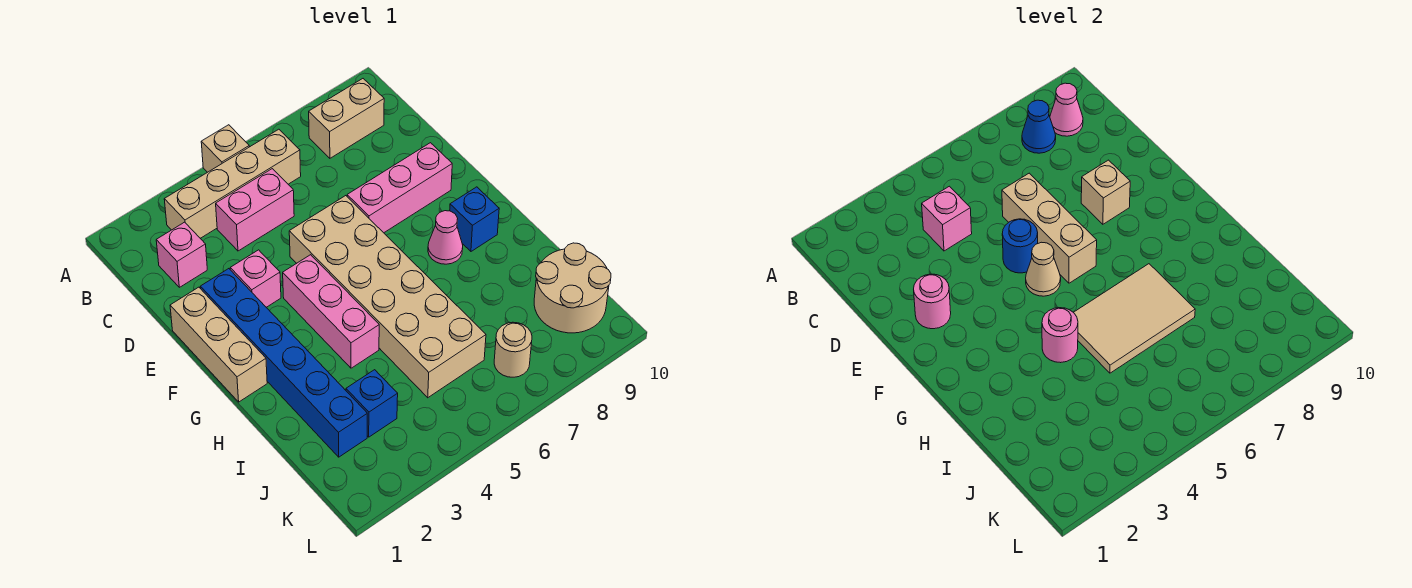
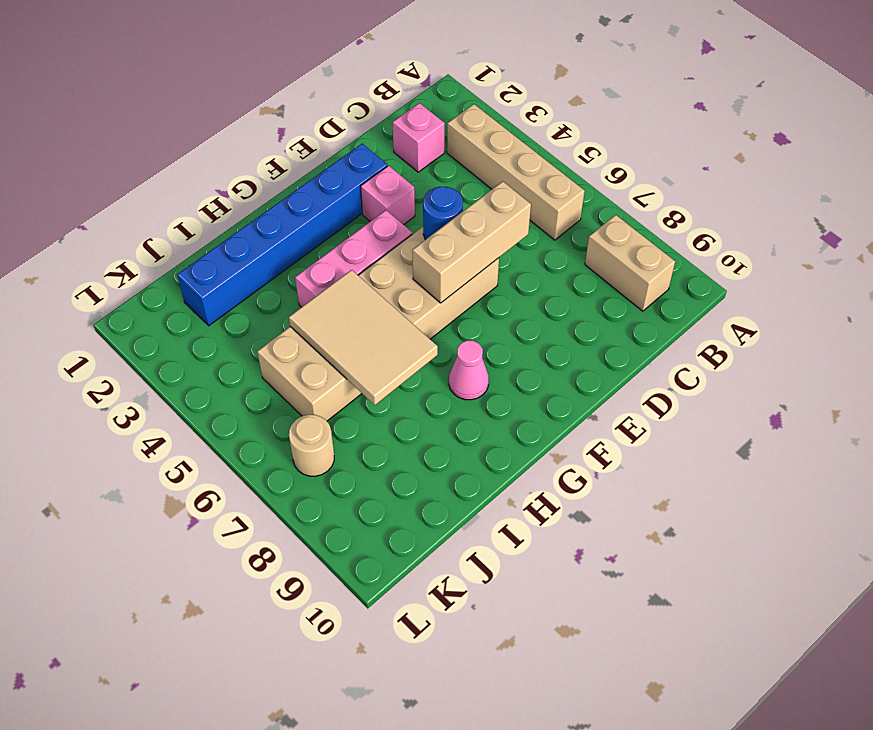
none -> tan 1x1 brick [201,125,249,172]
none -> pink 1x2 brick [216,169,294,251]
none -> tan 1x3 brick [170,287,267,402]

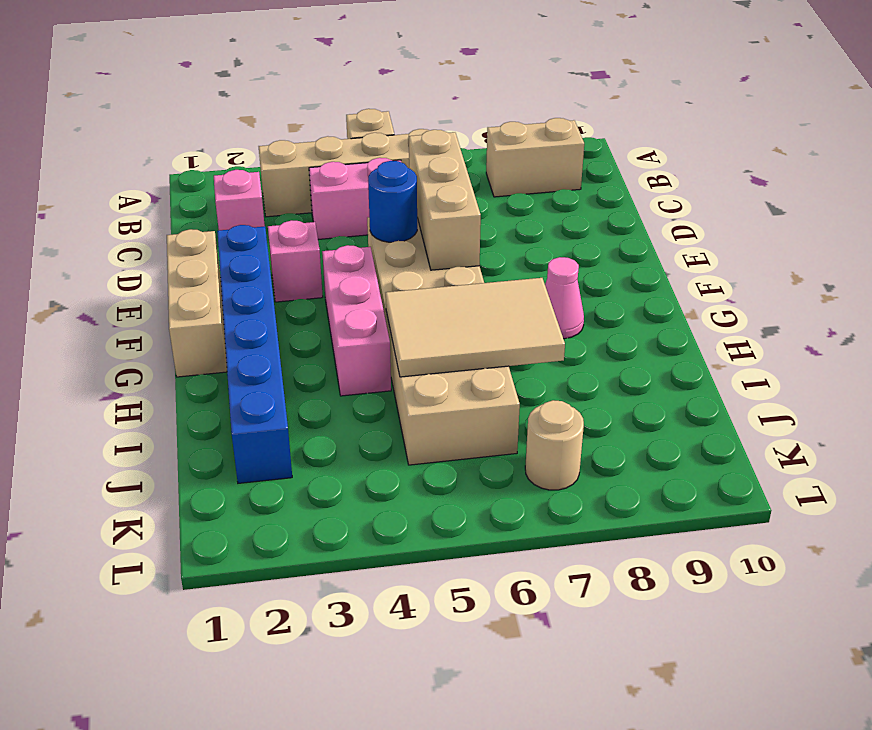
none -> pink 1x3 brick [347,143,452,233]
none -> blue 1x1 brick [450,187,499,251]
none -> blue 1x1 brick [346,370,398,437]

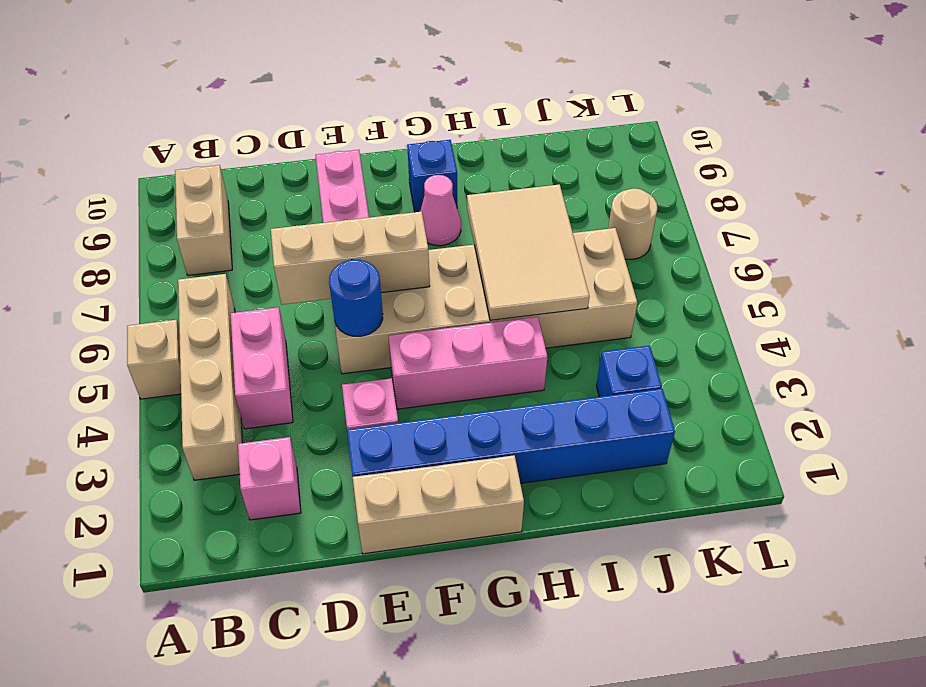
none -> tan 2x2 round brick [534,243,611,333]
none -> blue 1x1 cone [1022,100,1056,153]
none -> pink 1x1 cone [1050,83,1083,136]

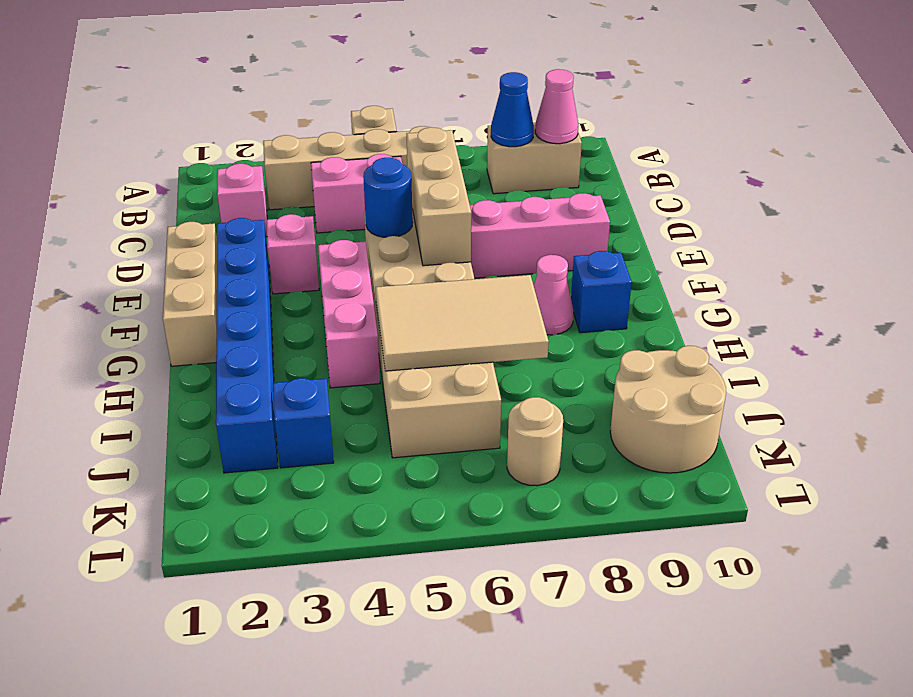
none -> pink 1x1 brick [922,186,972,251]
none -> pink 1x1 round brick [914,274,951,329]
none -> tan 1x1 brick [1081,160,1130,224]

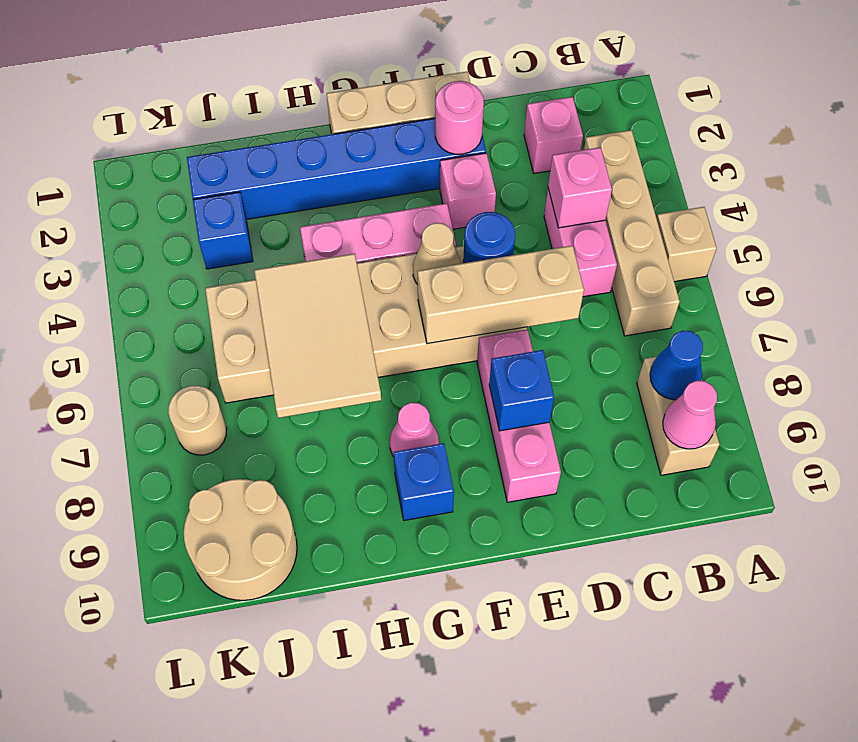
blue 1x1 brick [489,350,554,431] -> tan 1x1 brick [1081,160,1130,224]
none -> pink 1x1 round brick [1042,308,1078,363]

